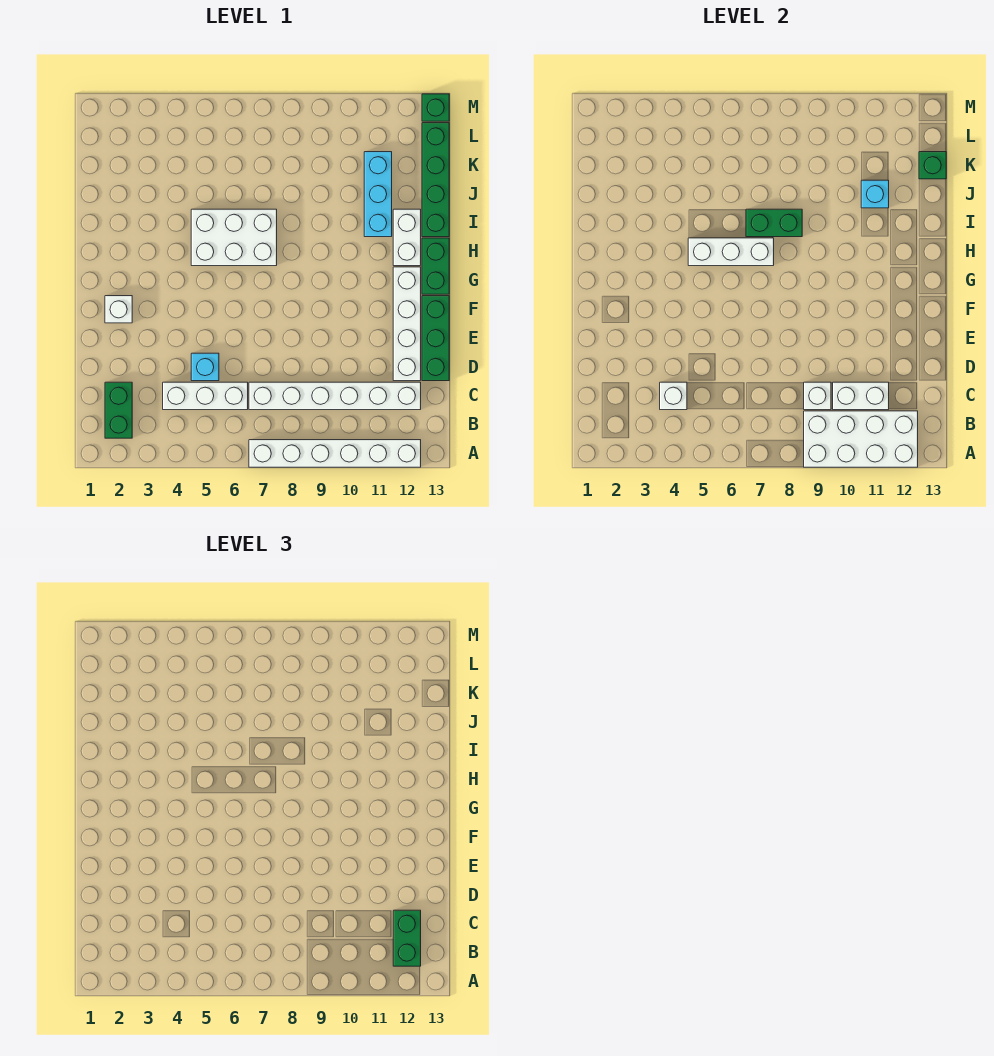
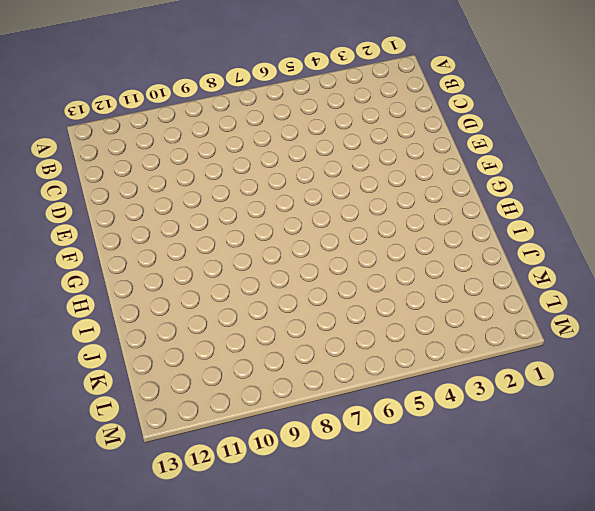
none -> white 1x6 brick [249,440,421,467]
none -> green 1x2 brick [105,382,132,438]
none -> white 1x3 brick [163,382,248,410]

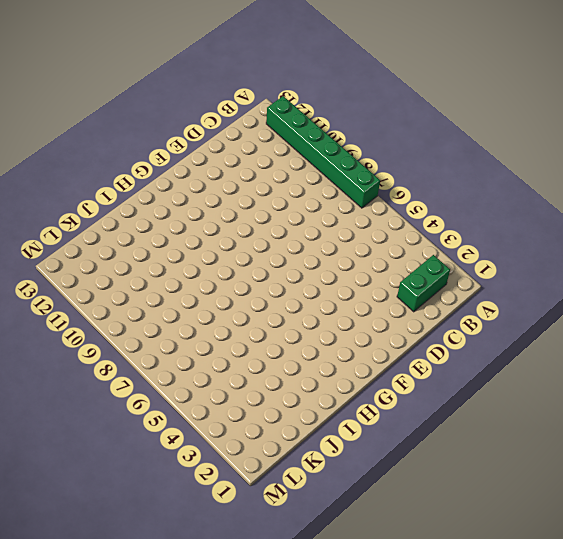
green 1x6 brick [266,96,380,208] -> white 1x6 brick [249,440,421,467]
none -> white 1x3 brick [163,382,248,410]
none -> white 1x6 brick [249,382,421,410]
none -> cyan 1x1 brick [191,353,219,381]

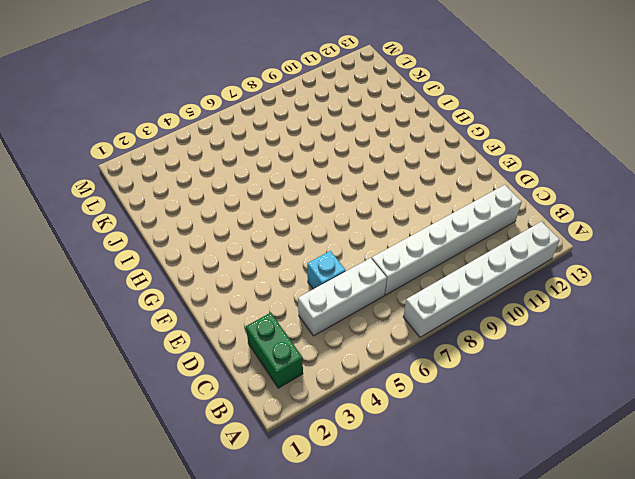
none -> white 1x4 brick [393,267,421,381]
none -> green 1x3 brick [422,296,449,381]
none -> white 1x1 brick [105,296,132,323]

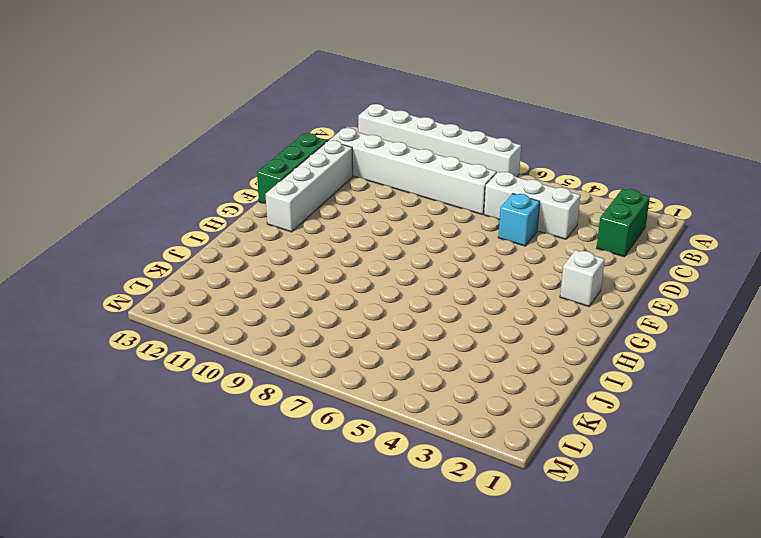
none -> green 1x2 brick [422,238,449,294]
none -> white 2x3 brick [191,209,277,266]
none -> white 1x2 brick [393,209,421,266]

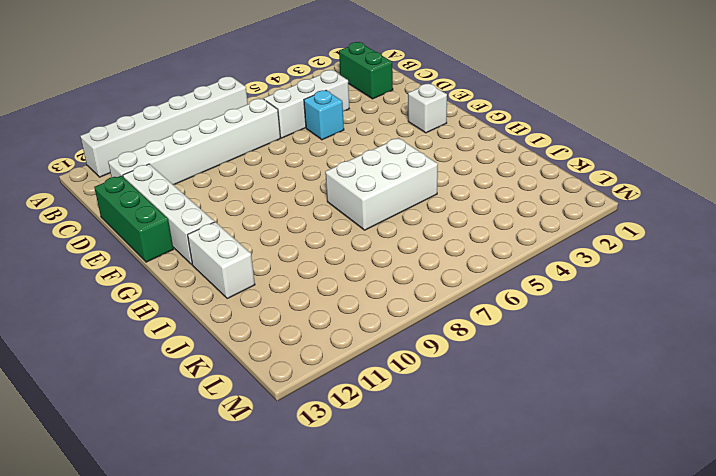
none -> green 1x2 brick [422,238,449,294]
none -> cyan 1x3 brick [364,152,392,237]
none -> green 1x4 brick [422,123,449,237]

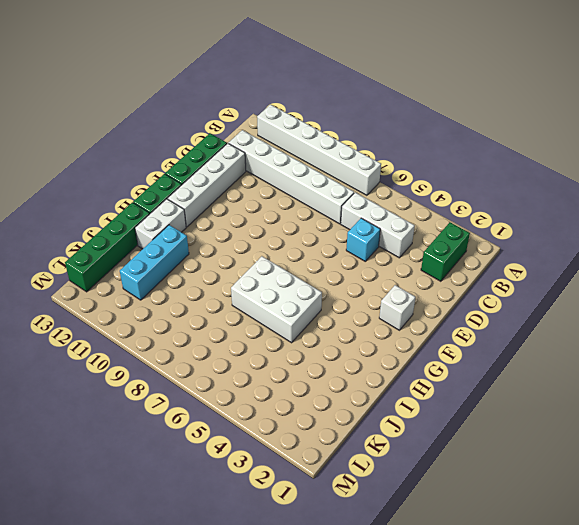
none -> green 1x1 brick [422,94,449,121]
none -> white 2x4 brick [804,411,918,467]
none -> white 1x1 brick [660,382,687,410]

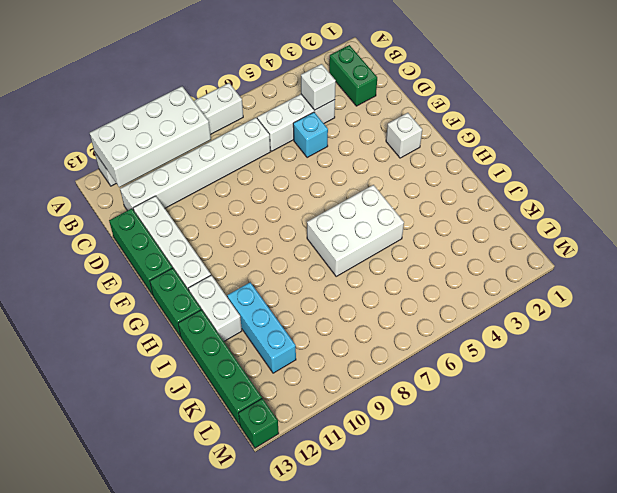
none -> white 1x1 brick [804,382,831,410]
none -> white 1x2 brick [833,382,889,410]
none -> white 1x3 brick [688,238,774,266]

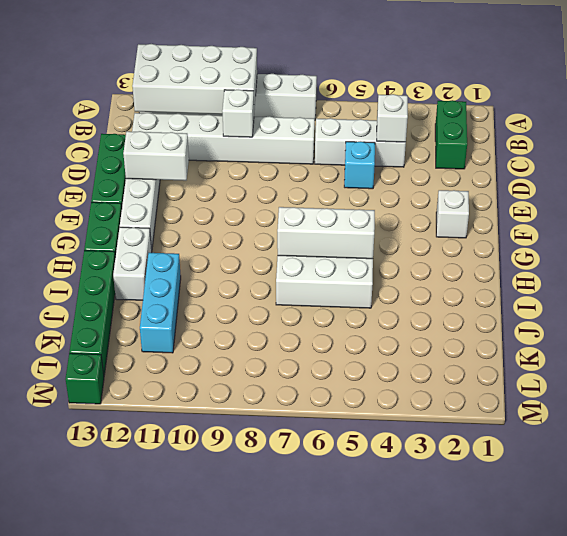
white 1x2 brick [123,131,189,181] -> white 1x2 brick moved to [833,382,889,410]
none -> green 1x2 brick [746,209,802,237]
none -> cyan 1x1 brick [861,180,889,208]
none -> green 1x1 brick [919,152,946,179]

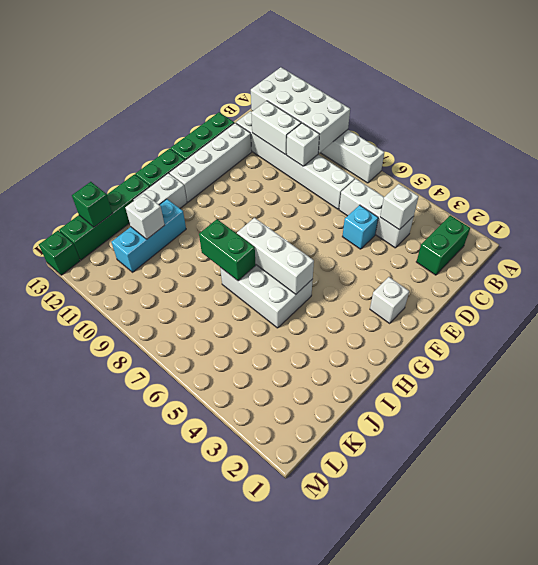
white 1x1 brick [125,194,165,239] -> cyan 1x1 brick [861,180,889,208]
none -> green 1x2 brick [393,910,421,966]

